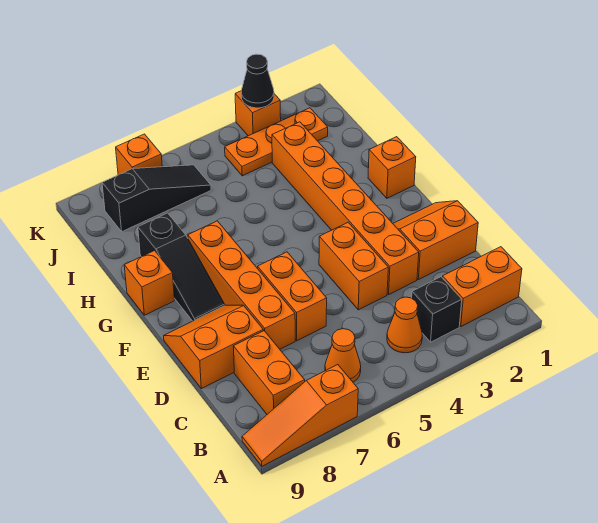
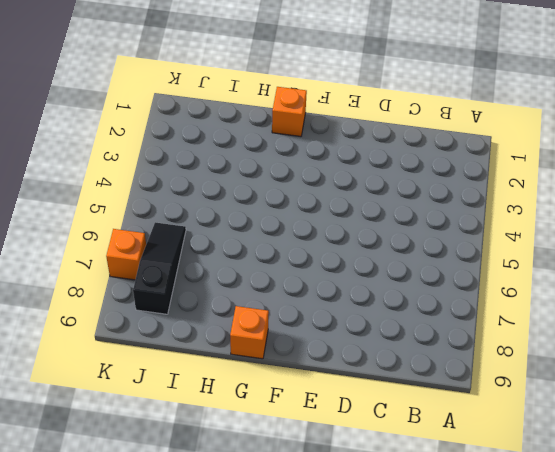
none -> orange 1x3 slope [242,365,358,466]
none -> orange 1x2 brick [442,247,522,326]
none -> black 1x1 brick [412,277,462,342]

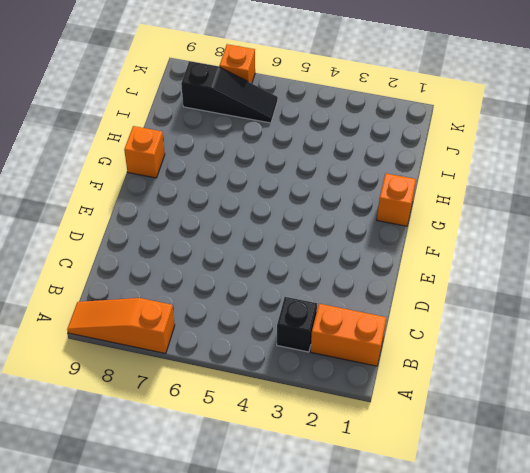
none -> orange 1x1 cone [387,297,422,353]
none -> orange 1x1 cone [325,329,361,382]
none -> orange 1x2 brick [233,331,305,414]

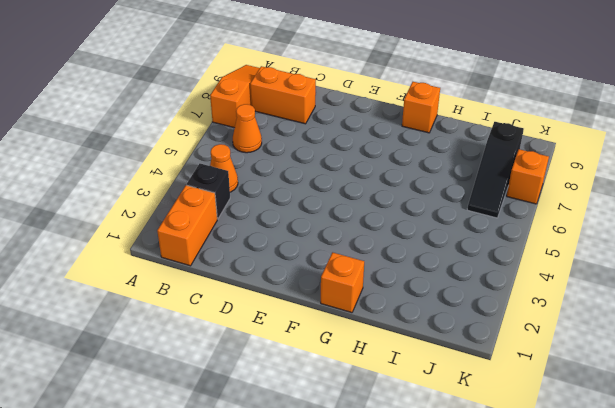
none -> orange 2x2 slope [393,201,478,280]
none -> orange 1x6 brick [272,122,419,294]
none -> orange 1x2 brick [319,222,388,310]

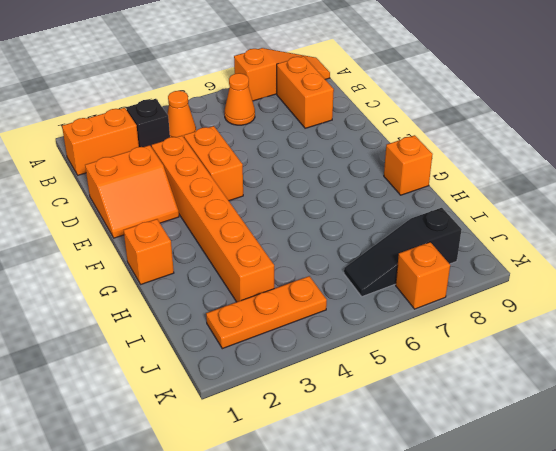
none -> orange 1x2 brick [258,252,327,341]
none -> orange 1x4 brick [188,221,295,349]
none -> orange 2x2 slope [164,305,263,389]

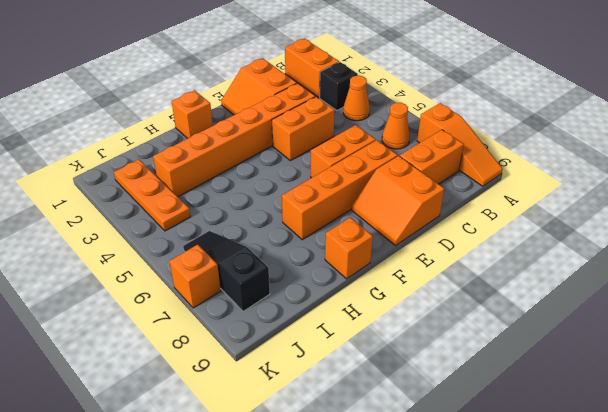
none -> black 1x3 slope [138,213,225,321]
none -> orange 1x1 brick [235,91,281,136]
none -> black 1x1 cone [241,54,274,108]

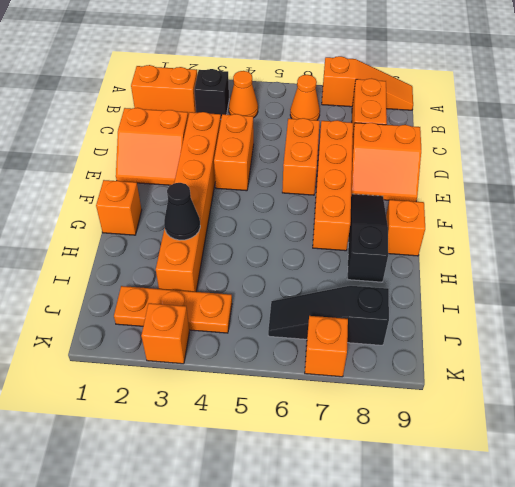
black 1x1 cone [164,183,200,240] -> black 1x1 cone moved to [241,54,274,108]

